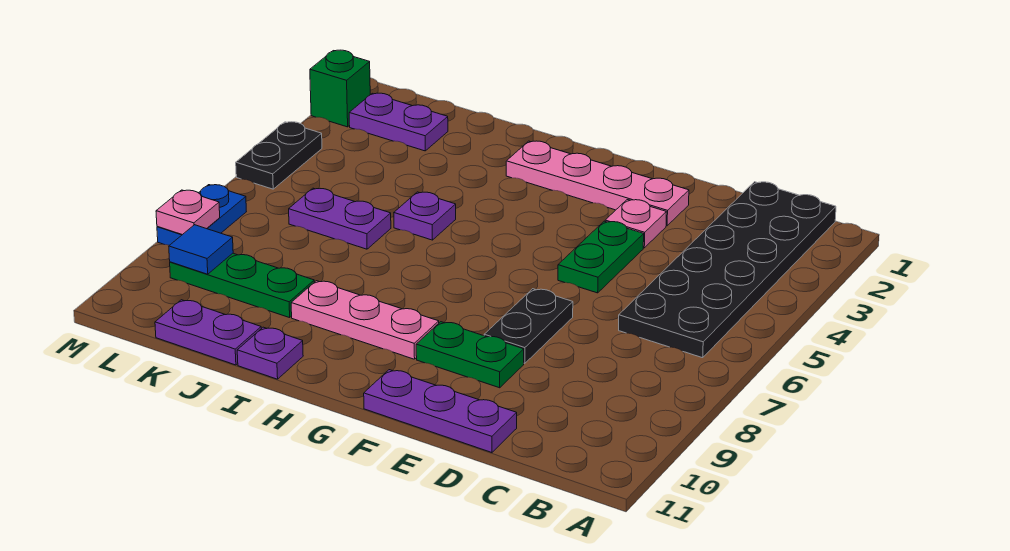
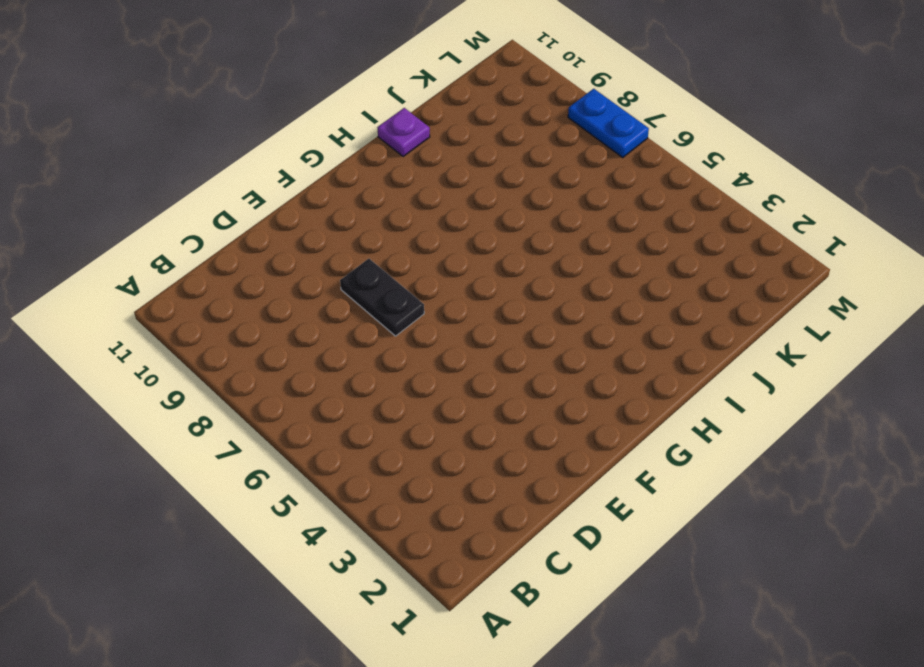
none -> black 2x6 plate [619,182,836,358]
none -> purple 1x3 plate [364,370,517,453]
none -> pink 1x4 plate [506,141,689,226]

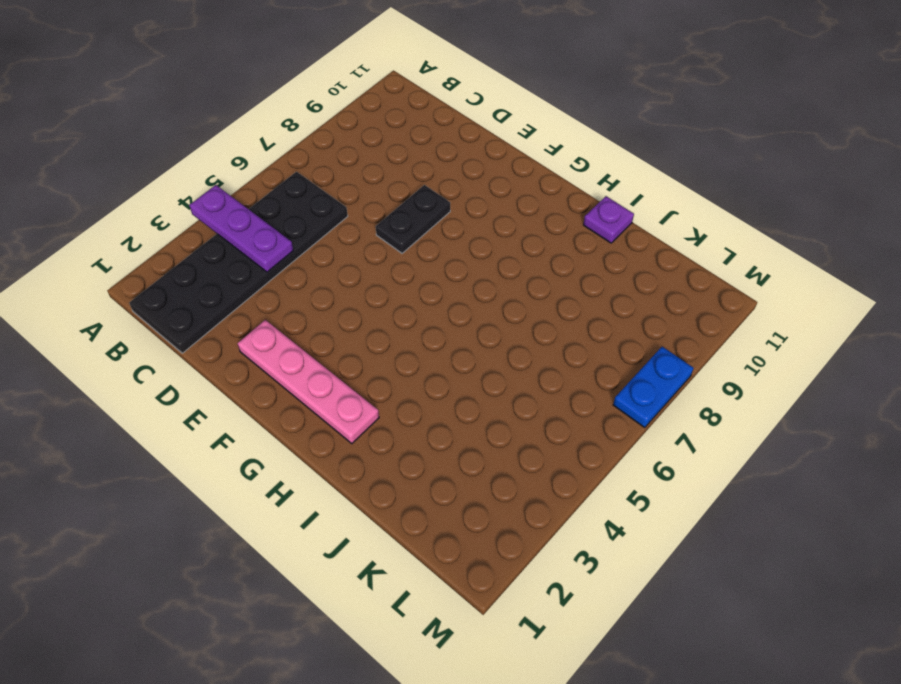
purple 1x3 plate [189,185,293,272] -> purple 1x3 plate moved to [364,370,517,453]
none -> pink 1x1 plate [605,200,666,248]
none -> green 1x2 plate [558,221,644,293]
none -> green 1x2 plate [416,322,524,388]

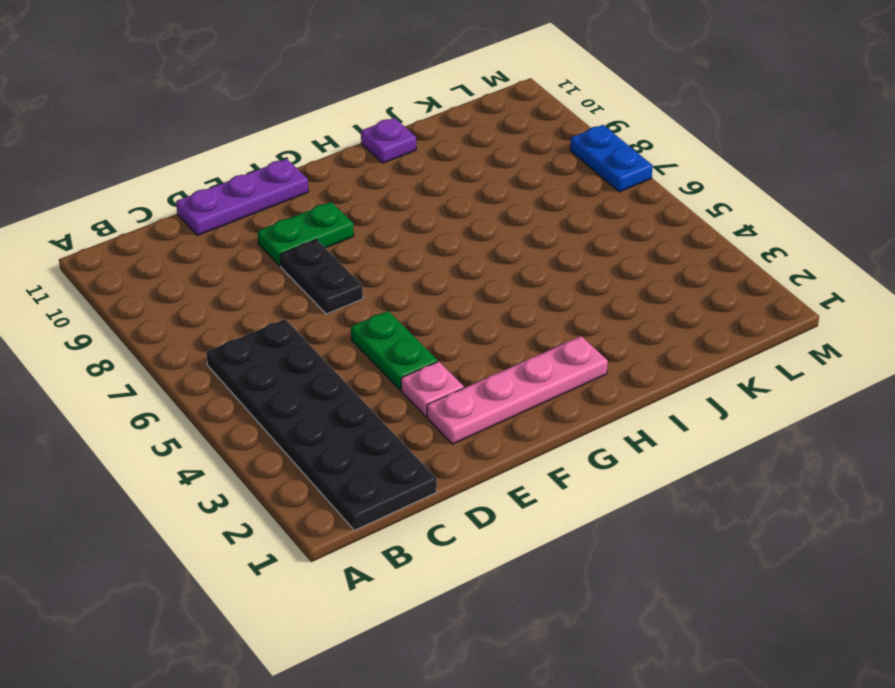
none -> pink 1x3 plate [291,281,439,359]
none -> purple 1x1 plate [394,192,456,240]
none -> purple 1x2 plate [289,188,391,249]

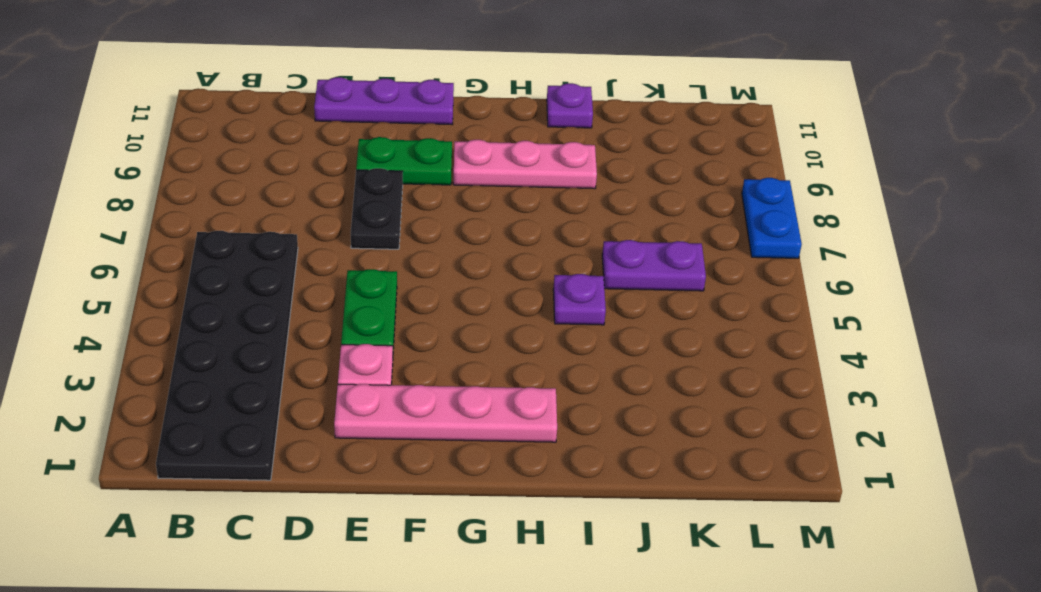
none -> green 1x3 plate [170,253,314,318]
none -> purple 1x2 plate [155,300,261,365]
none -> purple 1x2 plate [349,93,448,151]

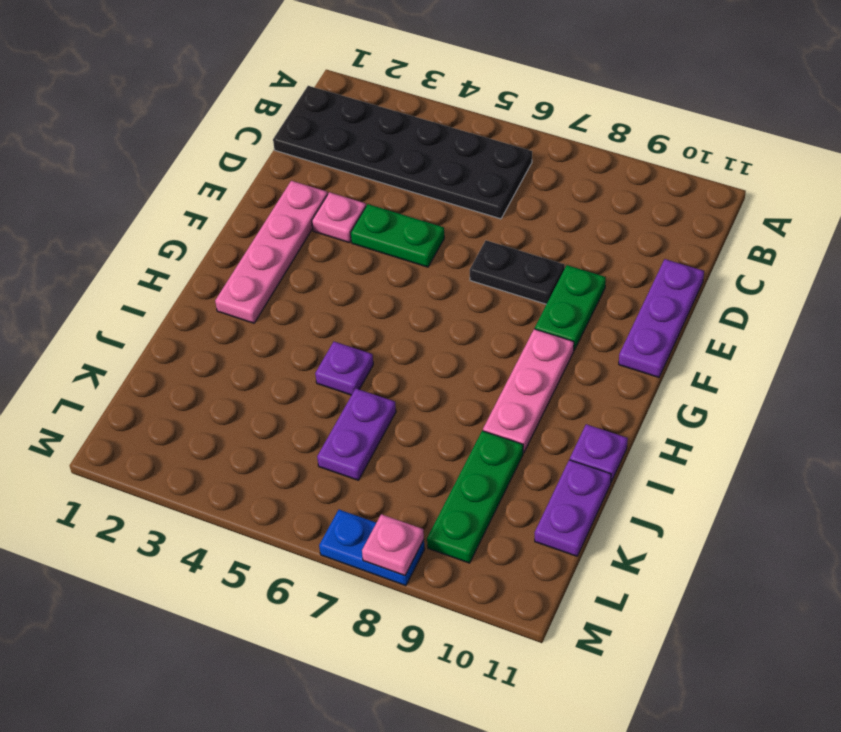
none -> purple 1x2 plate [349,93,448,151]
none -> green 1x1 brick [310,50,370,127]
none -> black 1x2 plate [236,122,322,189]

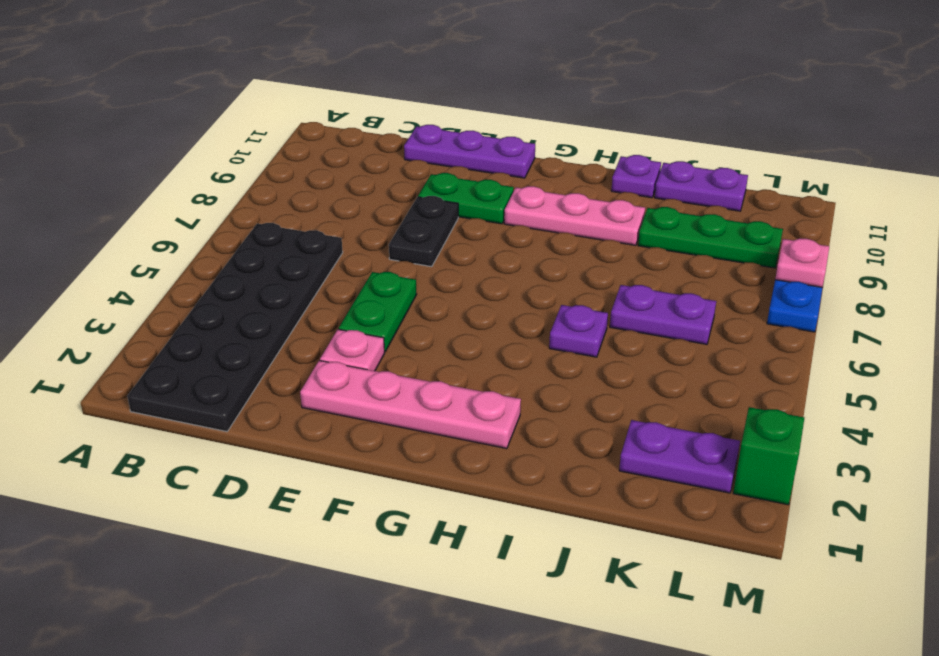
none -> black 1x2 plate [236,122,322,189]
none -> blue 1x1 tile [169,225,233,274]

